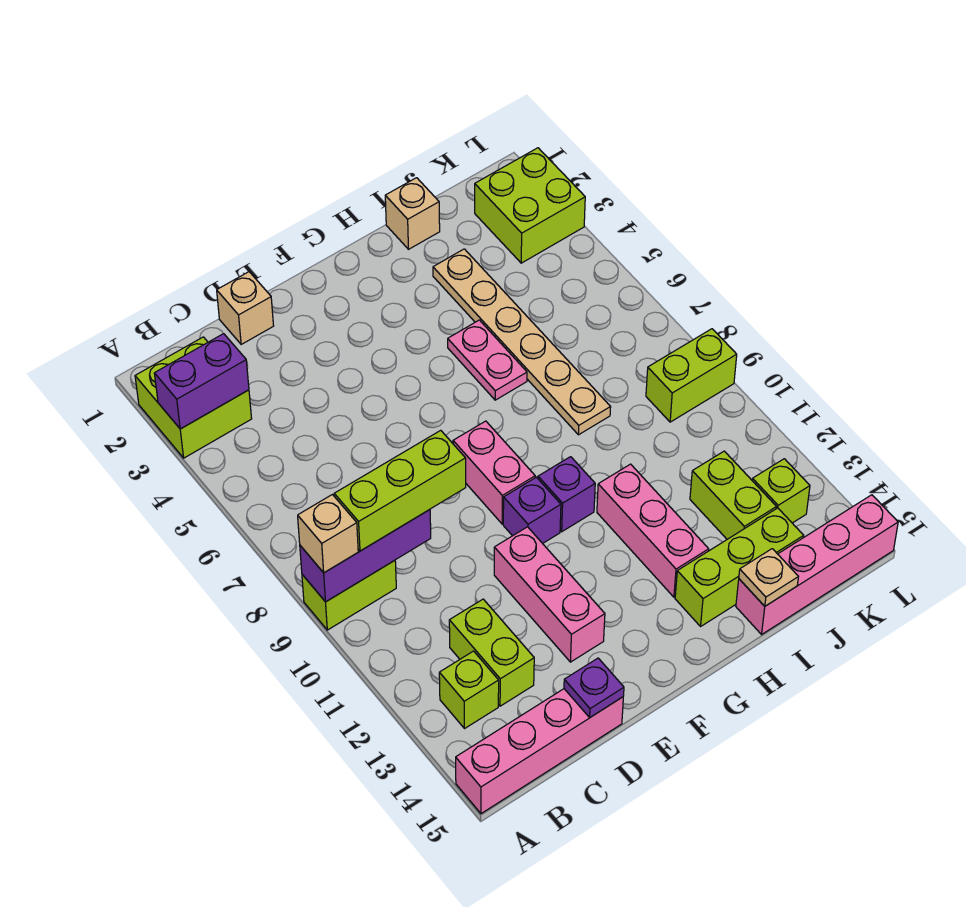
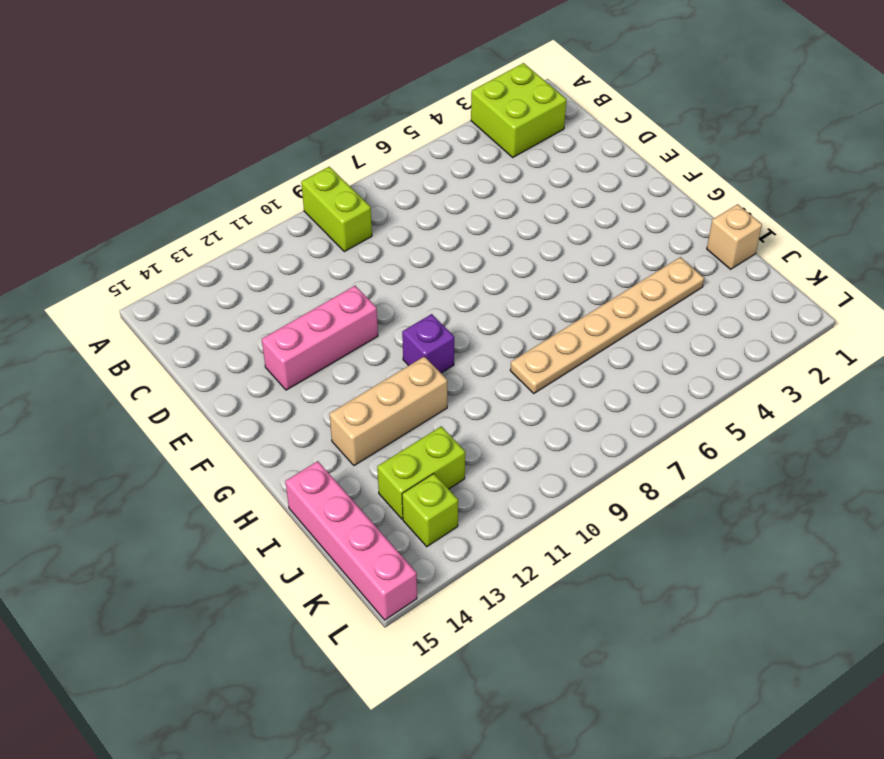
tan 1x3 brick [329,356,447,466] -> pink 1x3 brick [597,464,709,597]
none -> pink 1x4 brick [456,689,623,814]
none -> lime 1x1 brick [439,651,499,729]
none -> lime 1x2 brick [449,599,534,706]

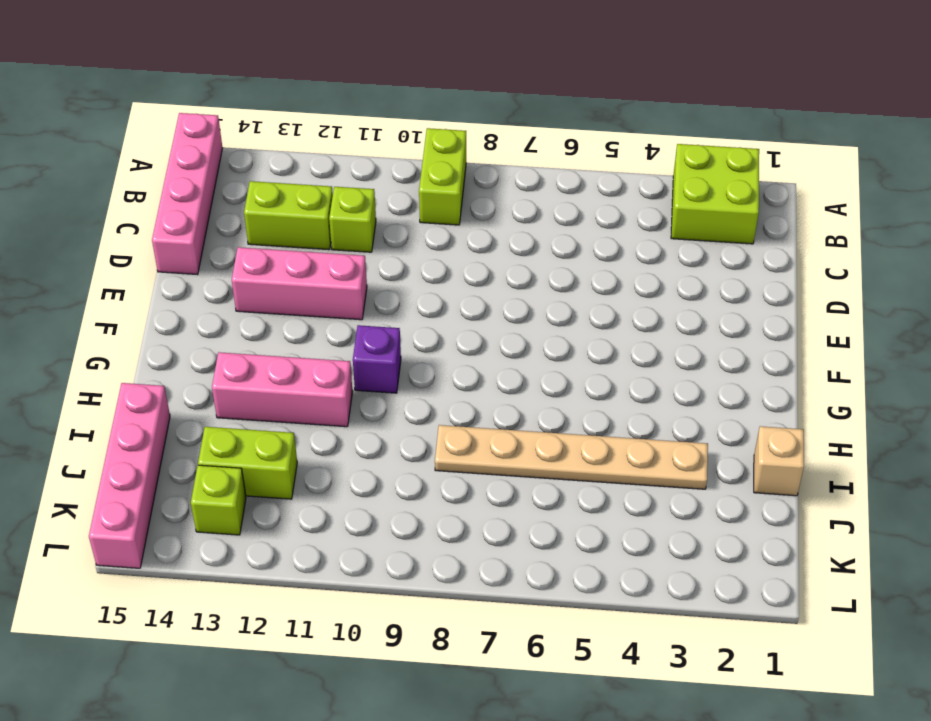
lime 1x1 brick [329,187,376,252] -> lime 1x1 brick moved to [439,651,499,729]
none -> tan 1x1 brick [217,272,274,344]
none -> pink 1x2 brick [453,421,535,524]
none -> purple 1x1 brick [503,477,561,543]

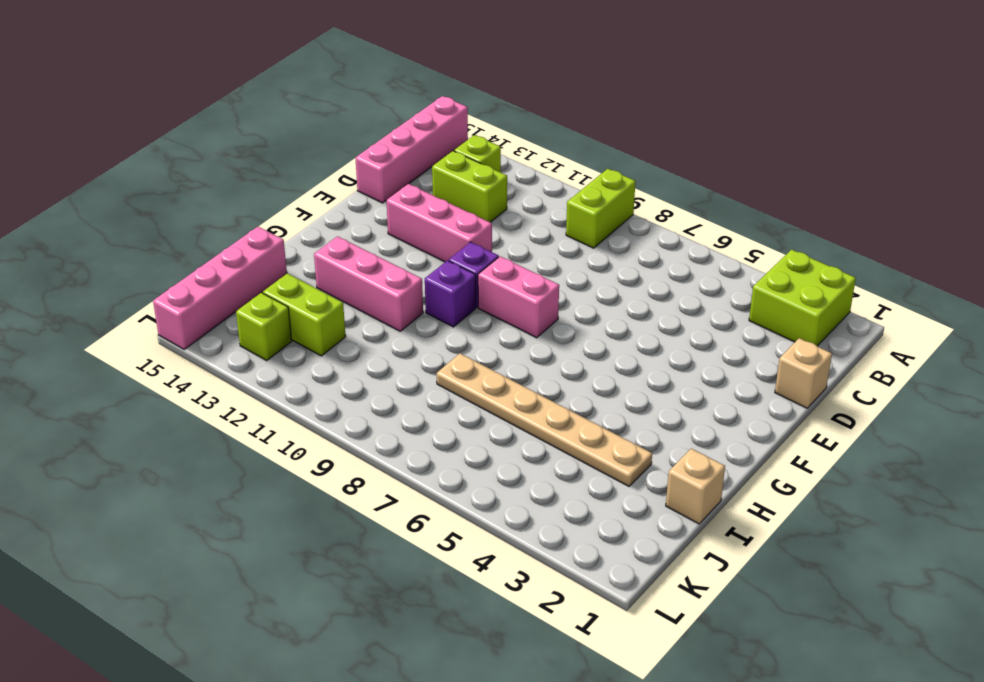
none -> pink 1x2 plate [448,320,527,400]
none -> lime 1x3 brick [675,508,804,626]
none -> lime 2x2 brick [475,148,585,263]

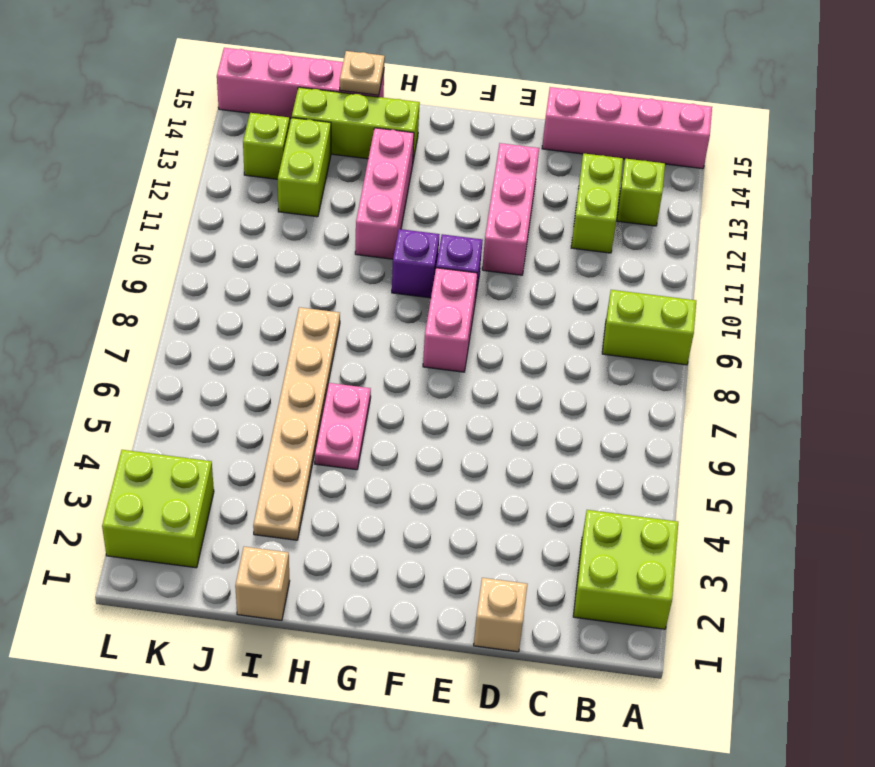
none -> lime 1x2 brick [646,329,737,422]
none -> purple 1x2 brick [154,334,249,429]
none -> purple 1x3 brick [300,510,431,602]

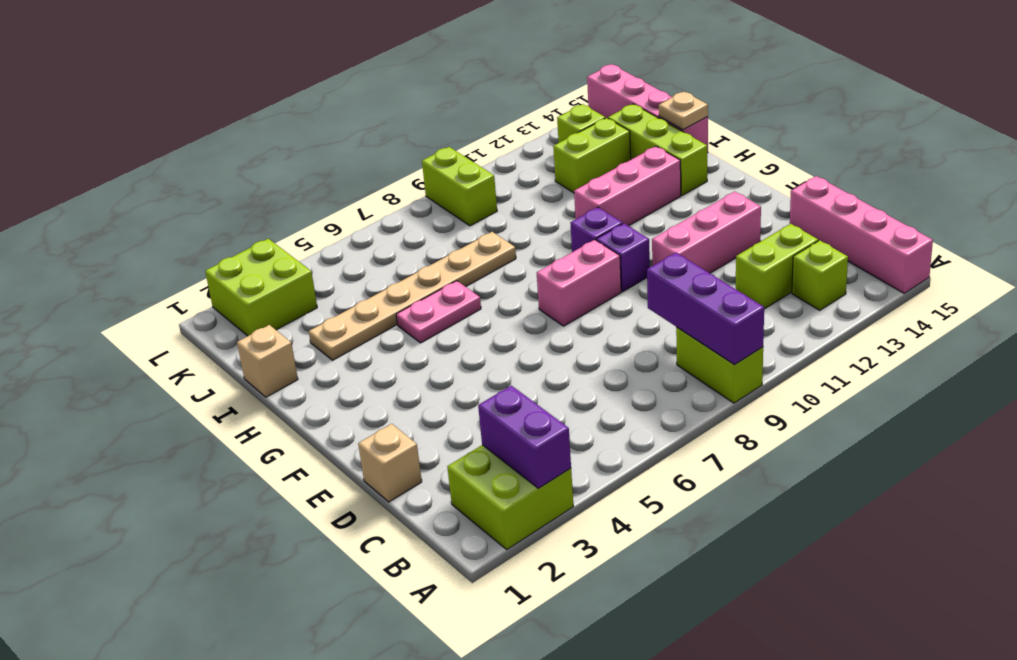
none -> purple 1x1 plate [564,658,624,717]
none -> tan 1x1 brick [298,495,358,573]
none -> lime 1x3 brick [334,430,466,551]

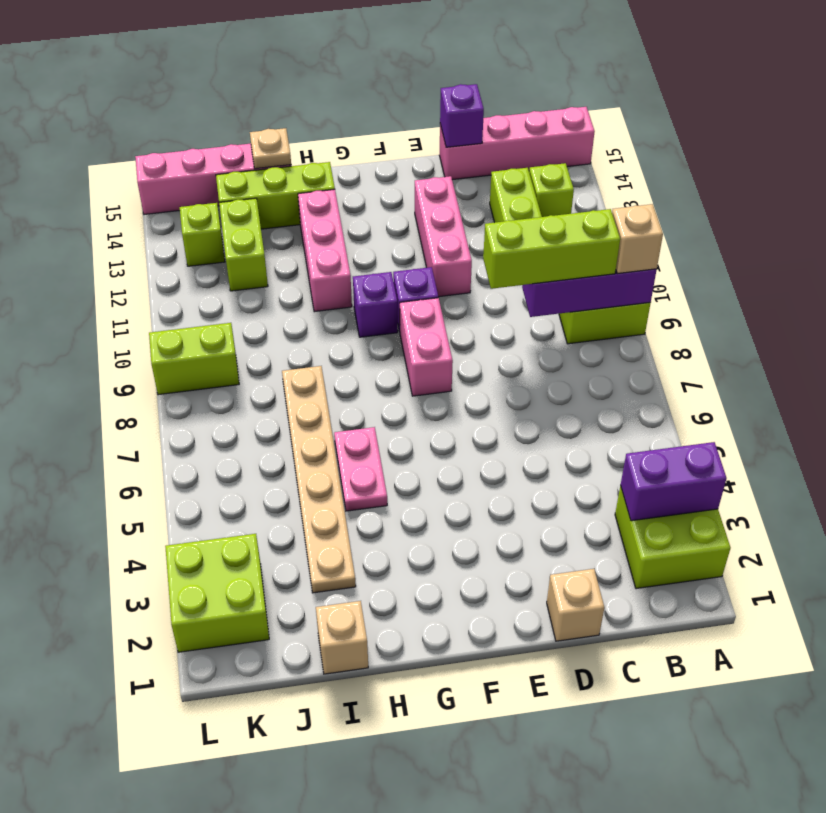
purple 1x1 brick [440,84,484,147] -> purple 1x1 plate [564,658,624,717]

